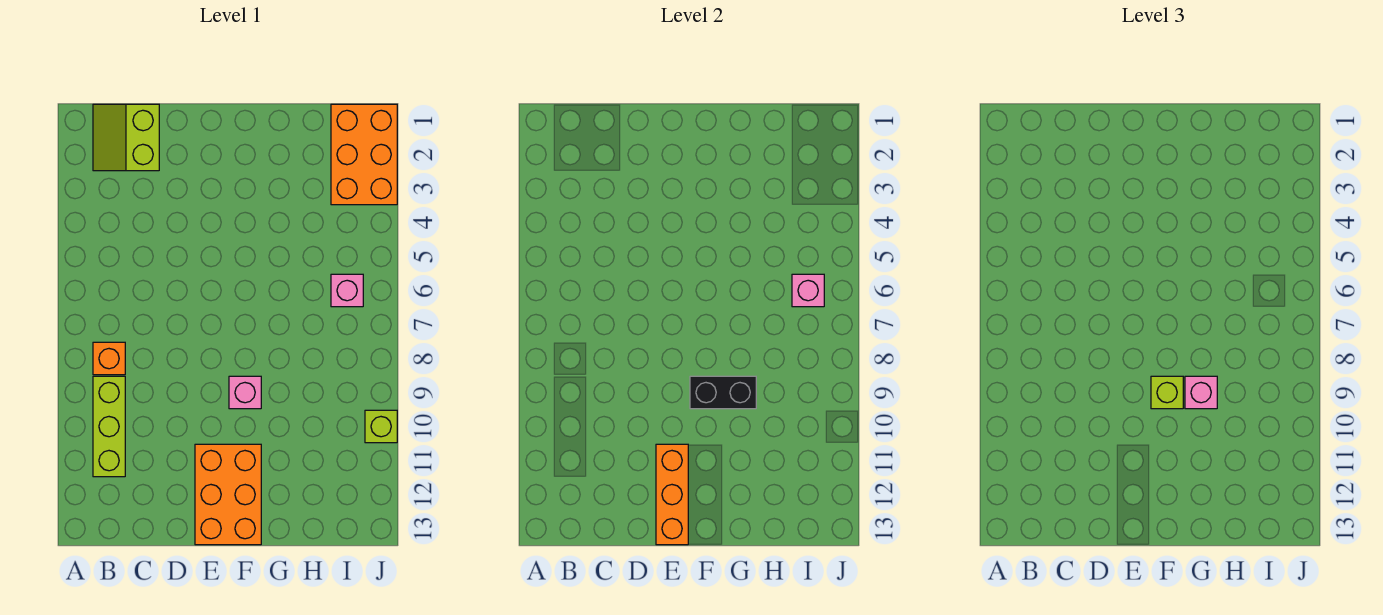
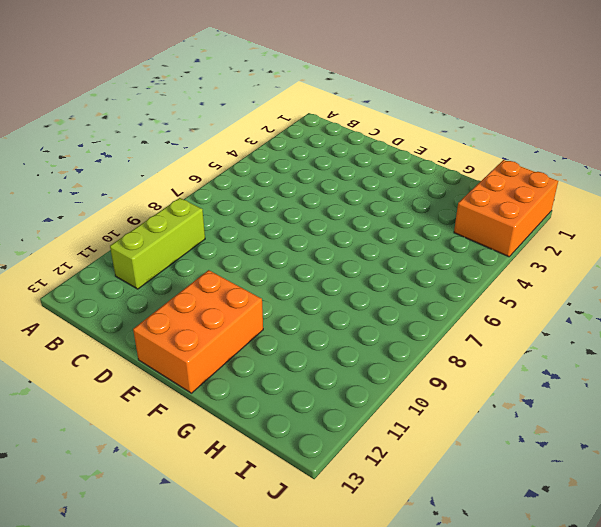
none -> lime 2x2 slope [93,104,159,171]
none -> orange 1x1 brick [93,342,125,375]
none -> pink 1x1 brick [229,376,261,409]

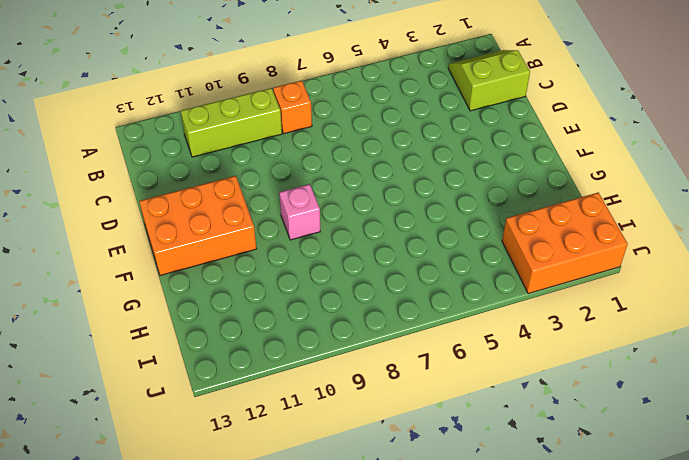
none -> pink 1x1 brick [331,274,363,307]
none -> lime 1x1 brick [365,410,397,443]
none -> orange 1x3 brick [656,444,688,545]

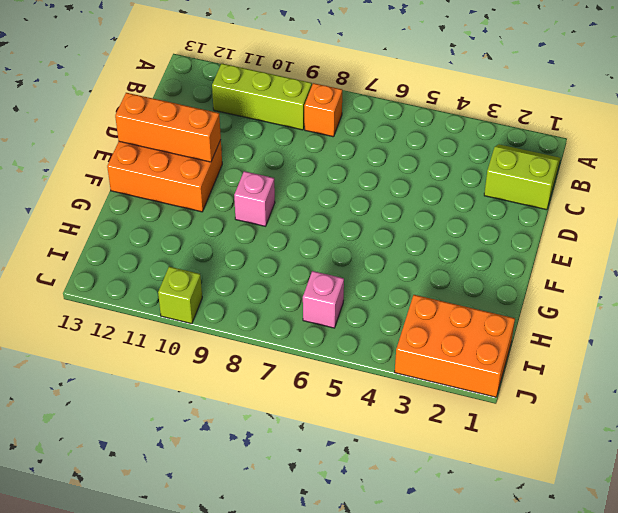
none -> black 1x2 brick [690,376,756,409]
none -> pink 1x1 brick [792,274,824,307]
none -> lime 1x1 brick [1151,376,1183,409]

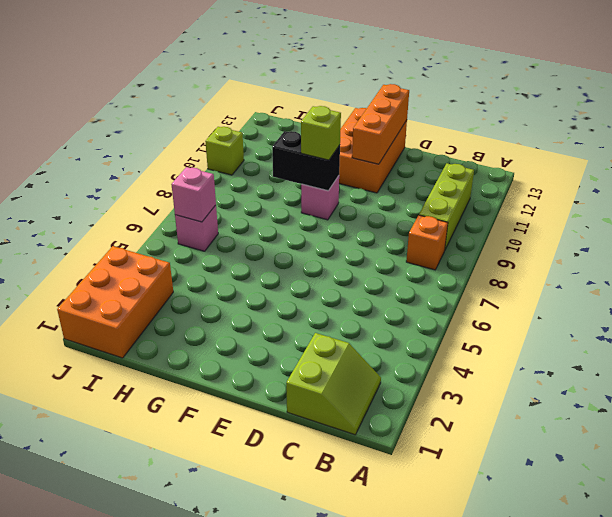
none -> pink 1x1 brick [1185,376,1217,409]

